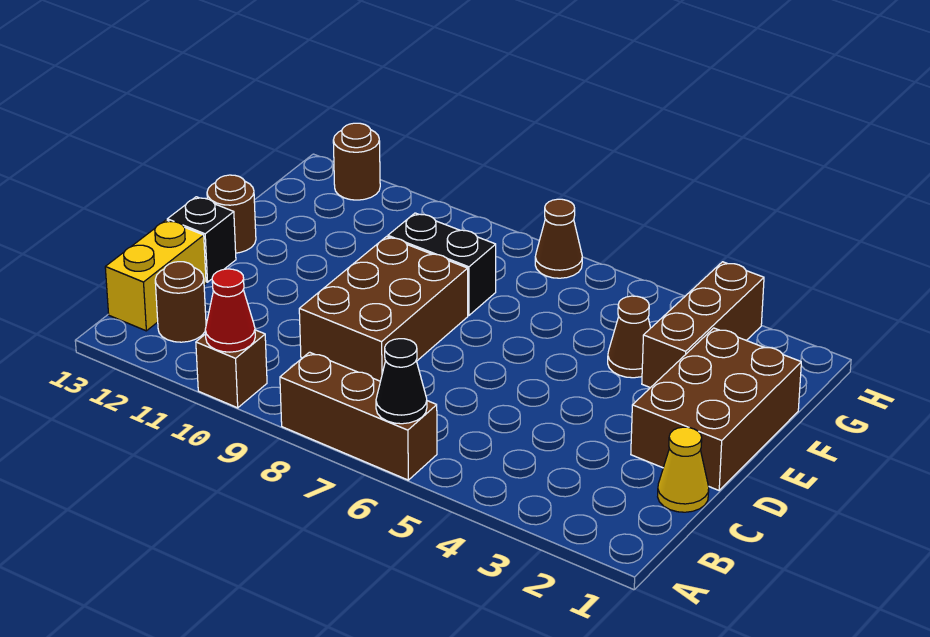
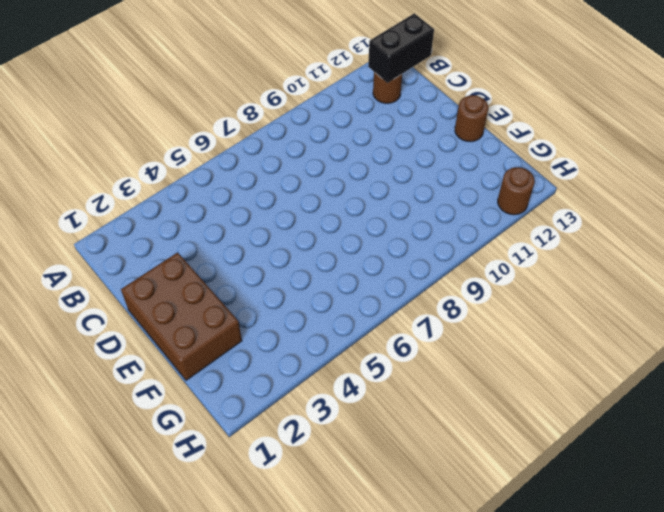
black 1x2 brick [368,13,434,83] -> black 1x2 brick moved to [388,213,496,316]
none -> brown 1x3 brick [280,352,437,480]
none -> brown 1x1 brick [196,330,267,408]
none -> yellow 1x2 brick [105,220,206,331]

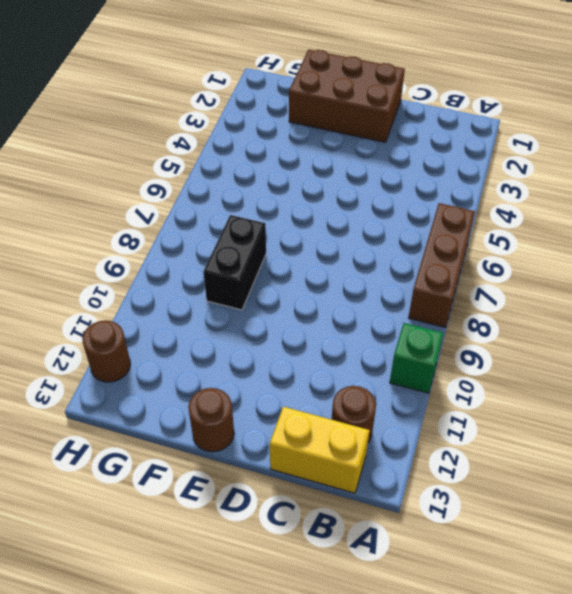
green 1x1 brick [390,323,443,393] -> brown 1x1 brick [196,330,267,408]
none -> yellow 1x1 cone [658,427,709,512]
none -> brown 2x3 brick [299,237,468,381]
none -> black 1x1 brick [167,197,236,282]

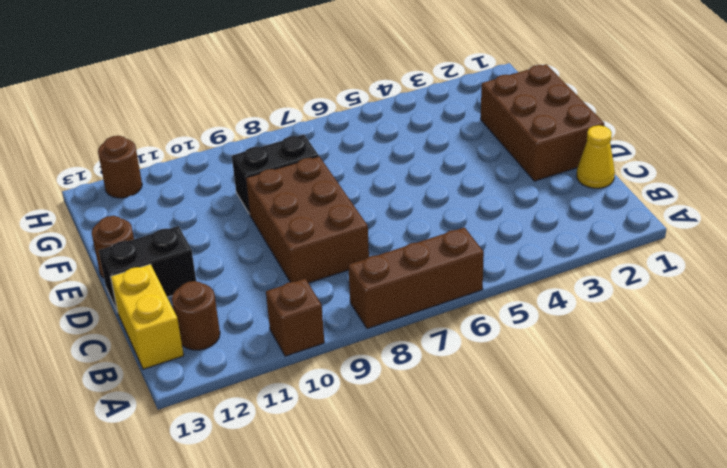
black 1x2 brick [98,226,196,312] -> black 1x1 brick [167,197,236,282]
none -> brown 1x3 brick [642,262,764,388]
none -> brown 1x1 cone [608,296,650,378]
none -> brown 1x1 cone [535,199,582,278]

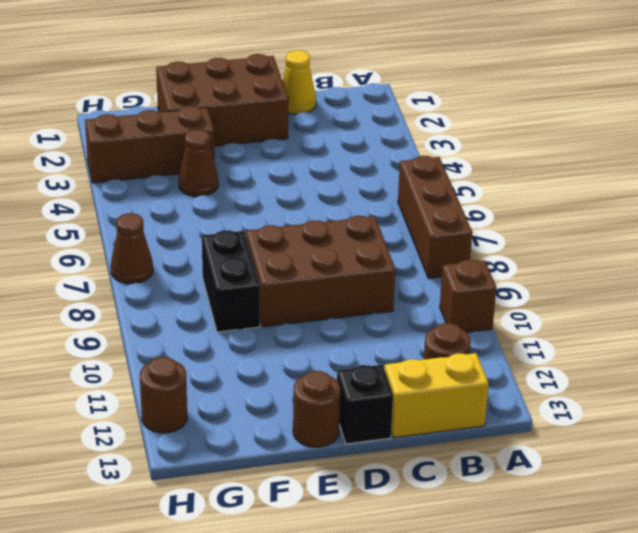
none -> black 1x1 cone [376,339,427,424]
none -> red 1x1 cone [205,269,255,352]

